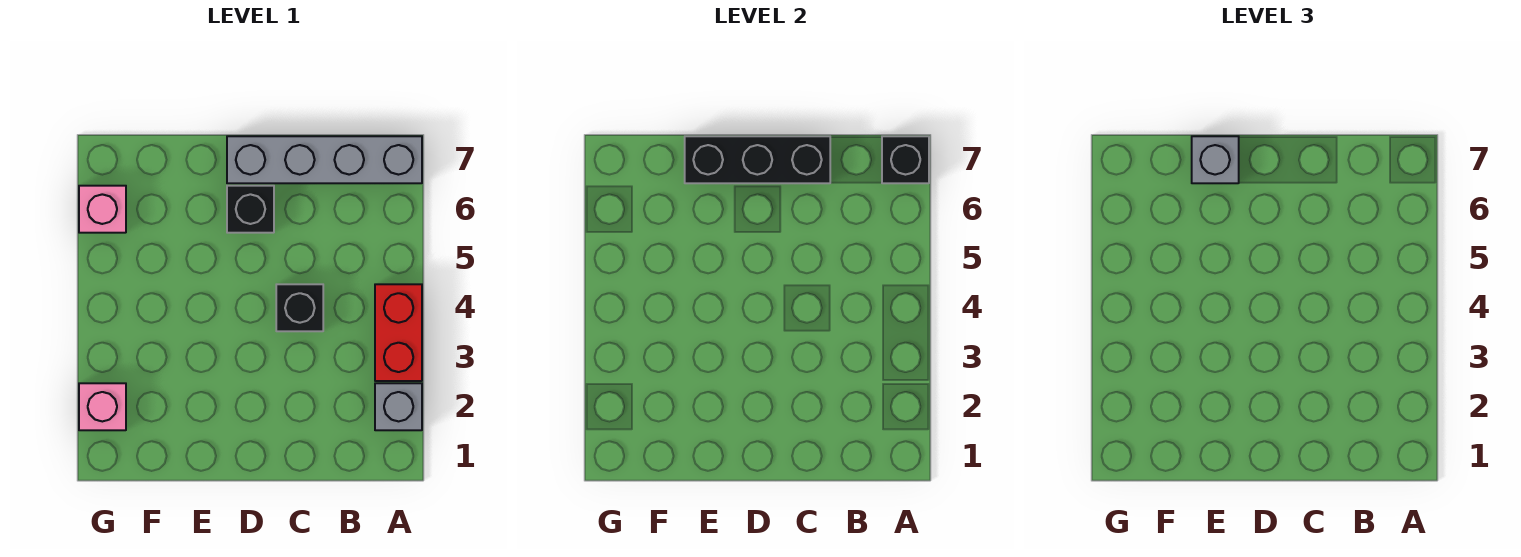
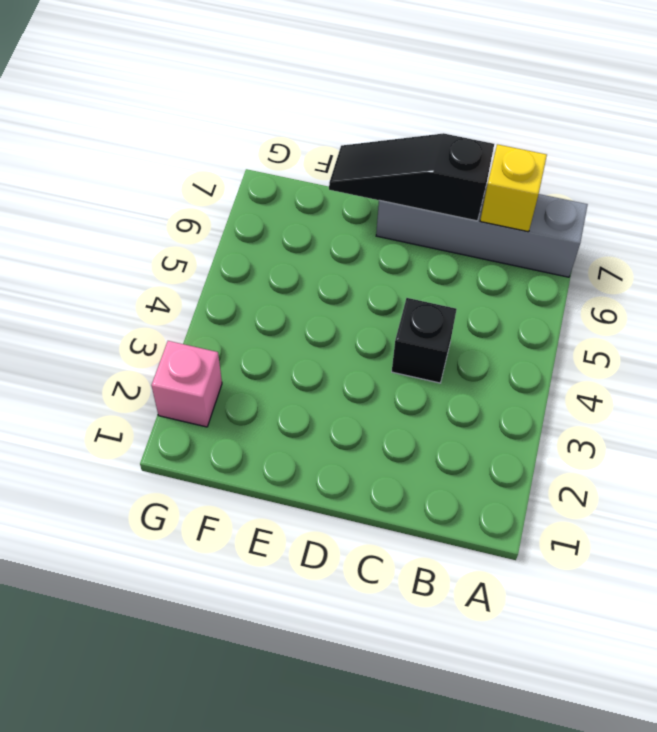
yellow 1x1 brick [480,144,547,232] -> none
black 1x3 slope [329,133,494,221] -> black 1x3 brick [685,136,830,183]
none -> grey 1x1 brick [375,383,422,430]
none -> red 1x2 brick [375,284,422,381]

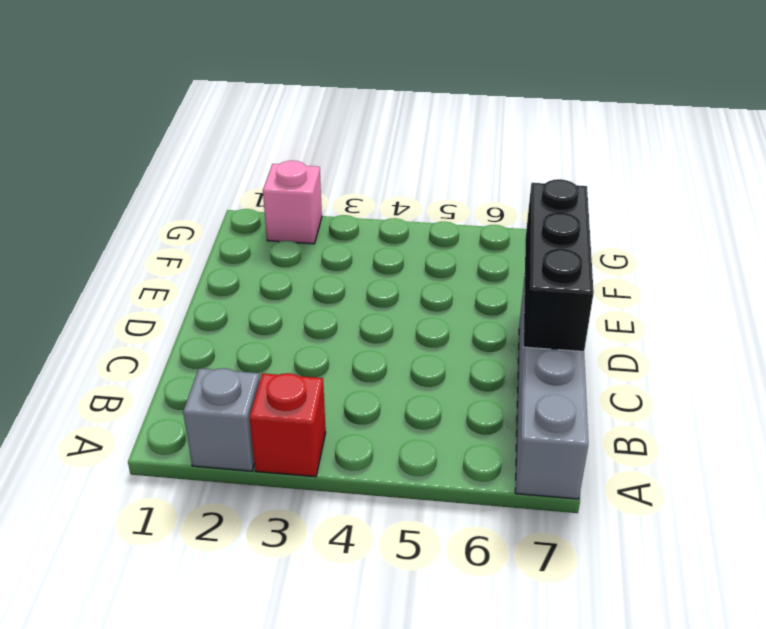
red 1x1 brick [249,373,326,477] -> red 1x2 brick [375,284,422,381]
none -> black 1x1 brick [276,284,323,331]
none -> black 1x1 brick [227,186,274,233]

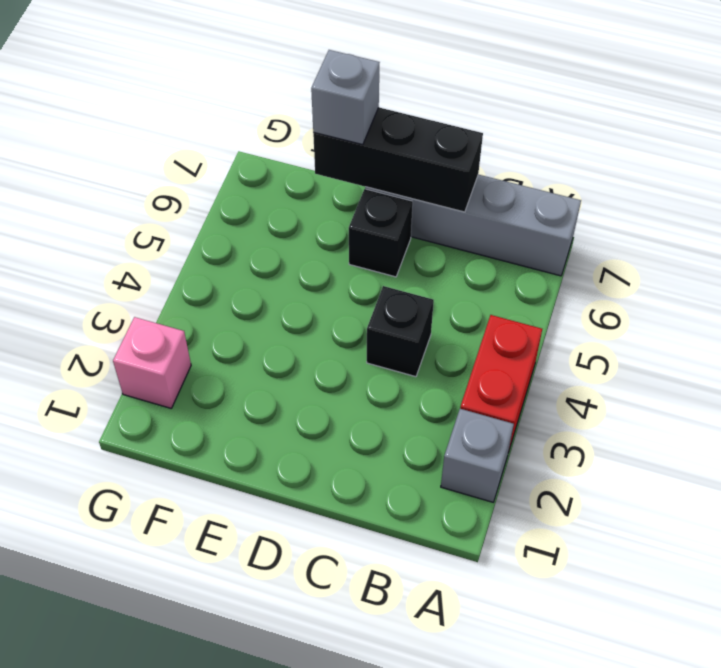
none -> pink 1x1 brick [79,186,126,233]
none -> black 1x1 brick [882,136,929,183]

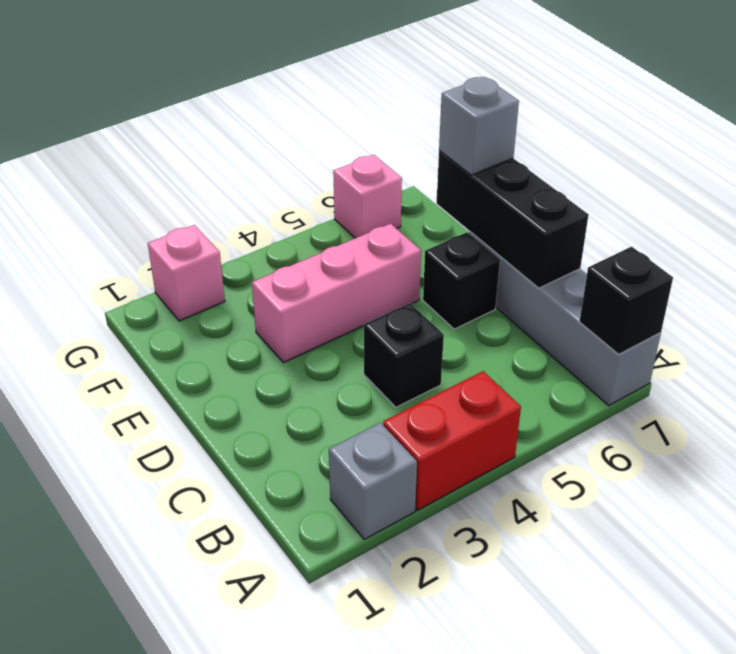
pink 1x3 brick [252,224,421,363] -> none

